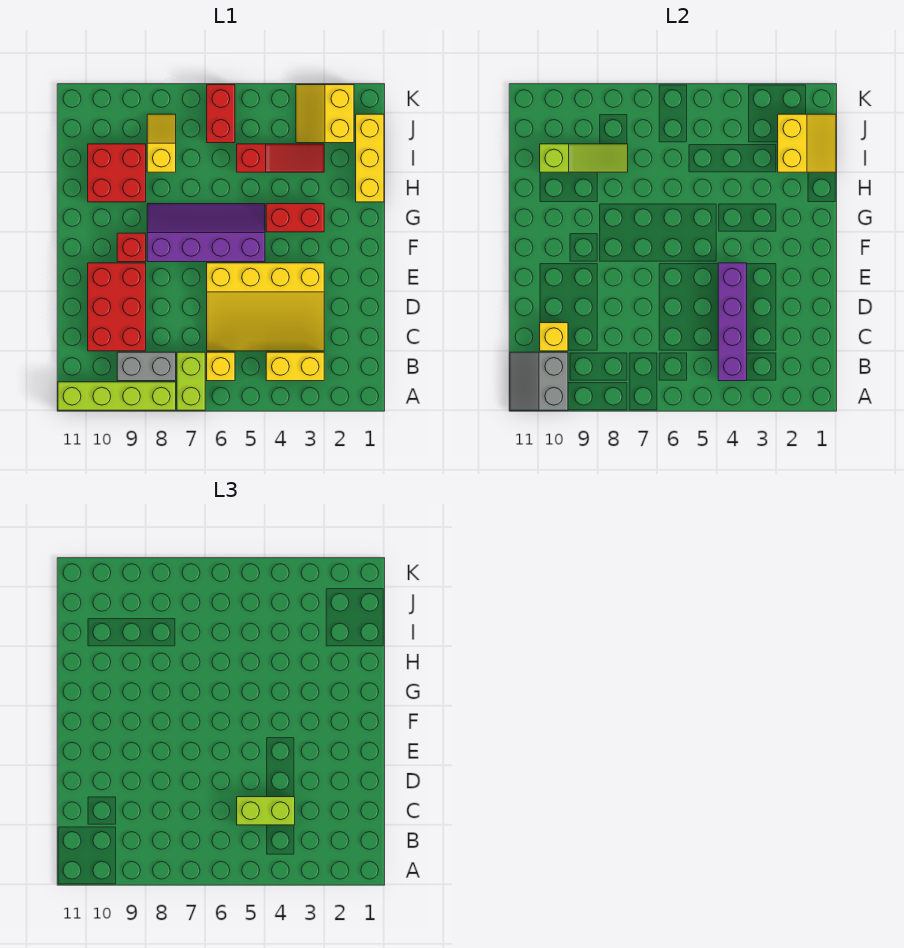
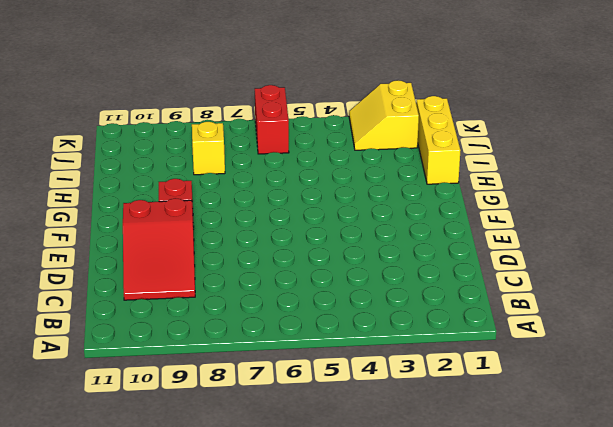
red 2x3 slope [123,198,195,300] -> red 2x3 brick [88,263,146,351]
none -> lime 1x2 brick [177,352,205,410]
none -> lime 1x4 brick [58,382,176,410]
none -> yellow 1x2 brick [266,352,324,381]

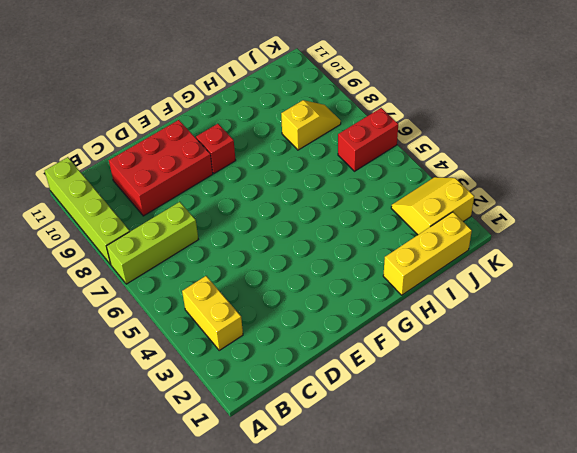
lime 1x3 brick [106,202,198,284] -> lime 1x2 brick [177,352,205,410]
none -> yellow 1x1 brick [207,352,235,381]
none -> grey 1x2 brick [117,352,176,381]
none -> yellow 3x4 slope [207,263,324,351]

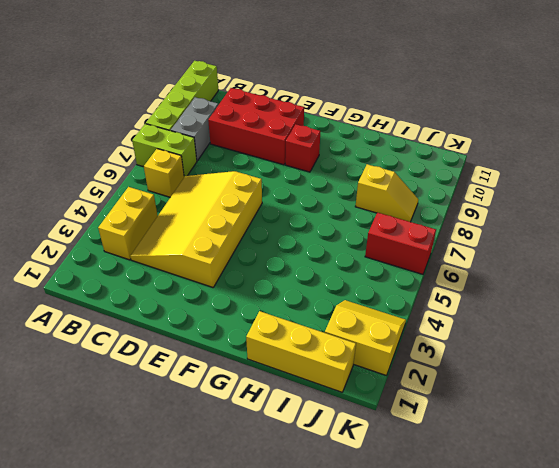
none -> purple 2x4 slope [147,204,265,262]
none -> red 1x2 brick [266,204,324,232]
none -> red 2x2 brick [88,144,146,202]

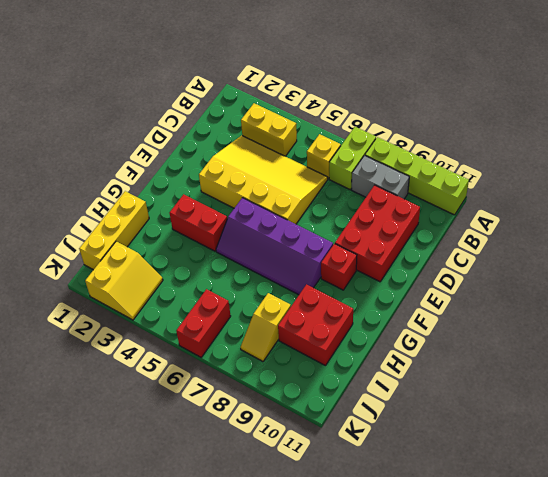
none -> red 1x3 slope [237,144,324,172]
none -> grey 2x2 slope [510,352,568,410]
none -> purple 1x4 brick [718,263,747,381]

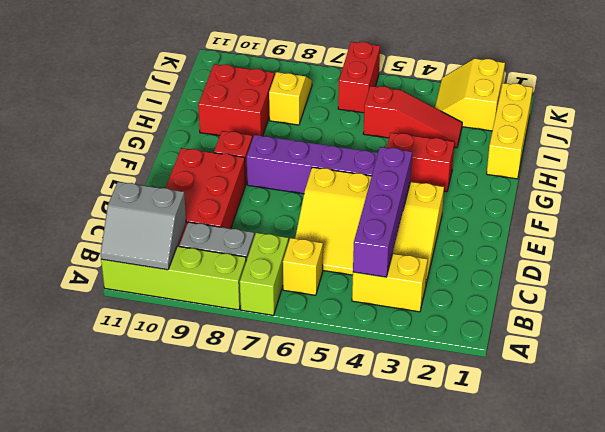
grey 2x2 slope [101,182,186,270] -> grey 2x2 slope turned to [510,352,568,410]
none -> yellow 1x1 brick [540,323,568,351]
none -> yellow 2x2 slope [778,114,836,172]
none -> lime 1x3 slope [540,144,628,172]

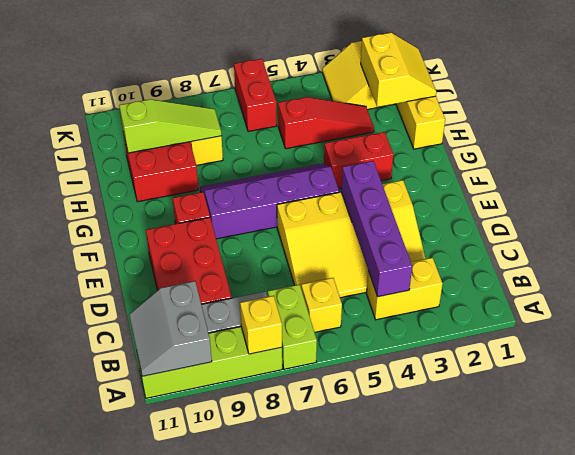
yellow 1x1 brick [240,296,282,354] -> yellow 1x1 brick moved to [540,323,568,351]
none -> lime 1x2 brick [237,797,295,825]

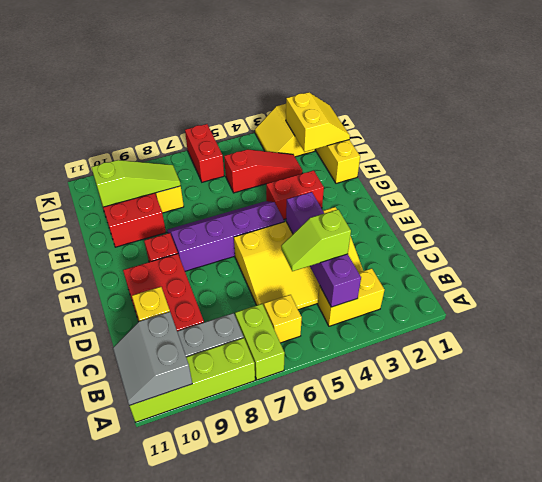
lime 1x2 slope [281,210,351,271] -> lime 1x2 brick [237,797,295,825]

